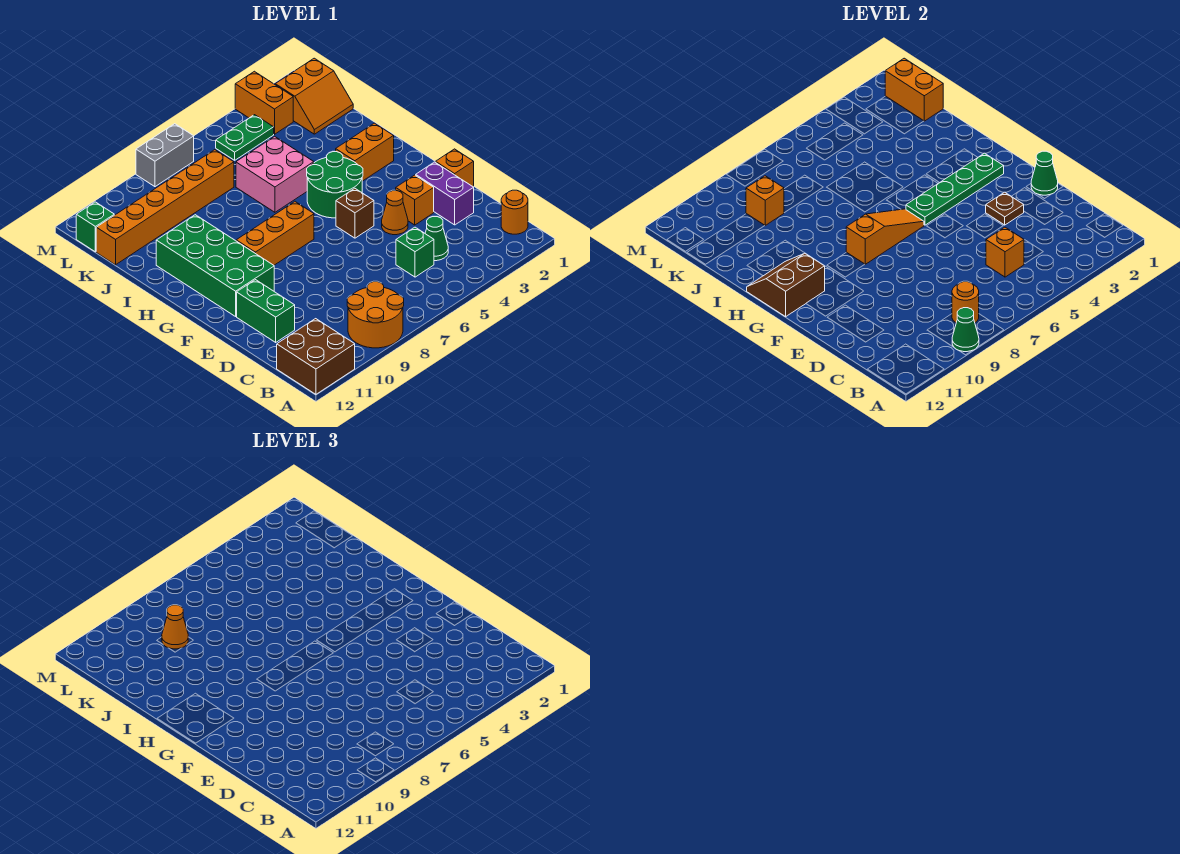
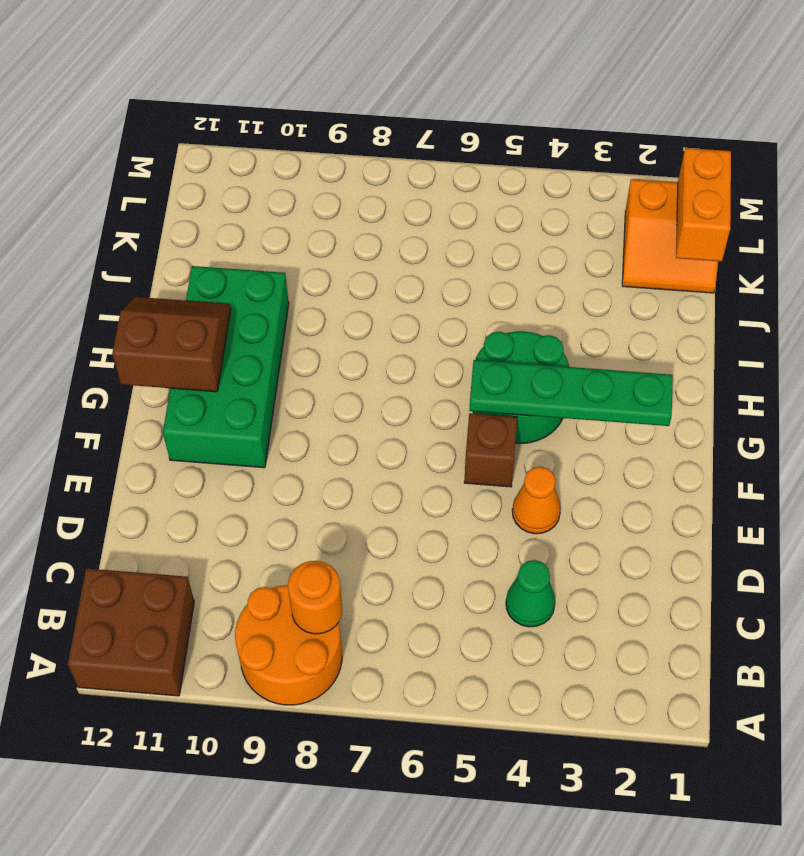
none -> orange 1x1 round brick [501,190,528,234]
none -> green 1x1 brick [396,227,434,277]
none -> purple 1x2 brick [416,162,474,225]
none -> green 1x2 brick [237,280,295,342]

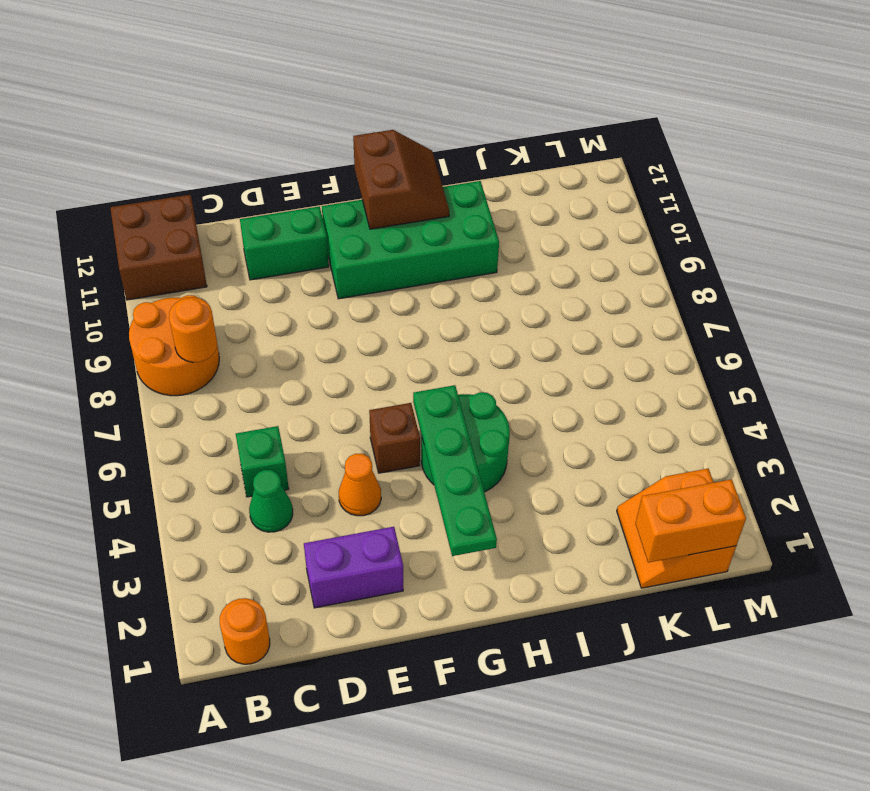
none -> orange 1x1 brick [436,149,474,187]
none -> orange 1x1 brick [396,175,434,225]
none -> orange 1x3 brick [236,202,314,265]
none -> orange 1x2 brick [336,123,394,181]

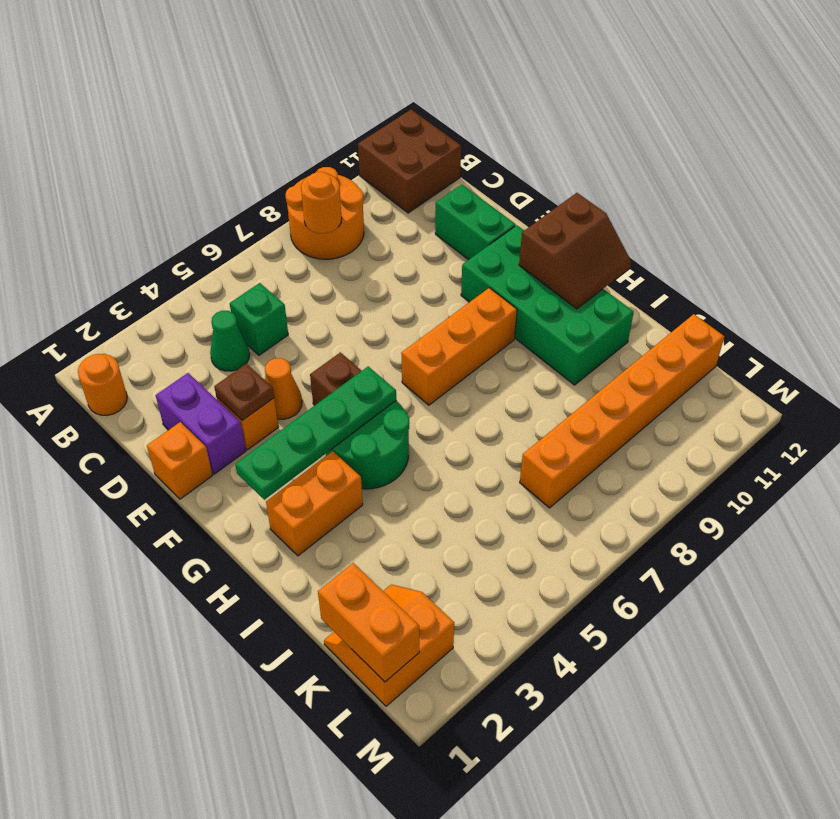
none -> pink 2x2 brick [236,136,314,212]
none -> orange 1x2 brick [235,71,293,134]
none -> green 1x2 plate [216,115,274,160]
none -> green 1x1 brick [76,202,114,252]

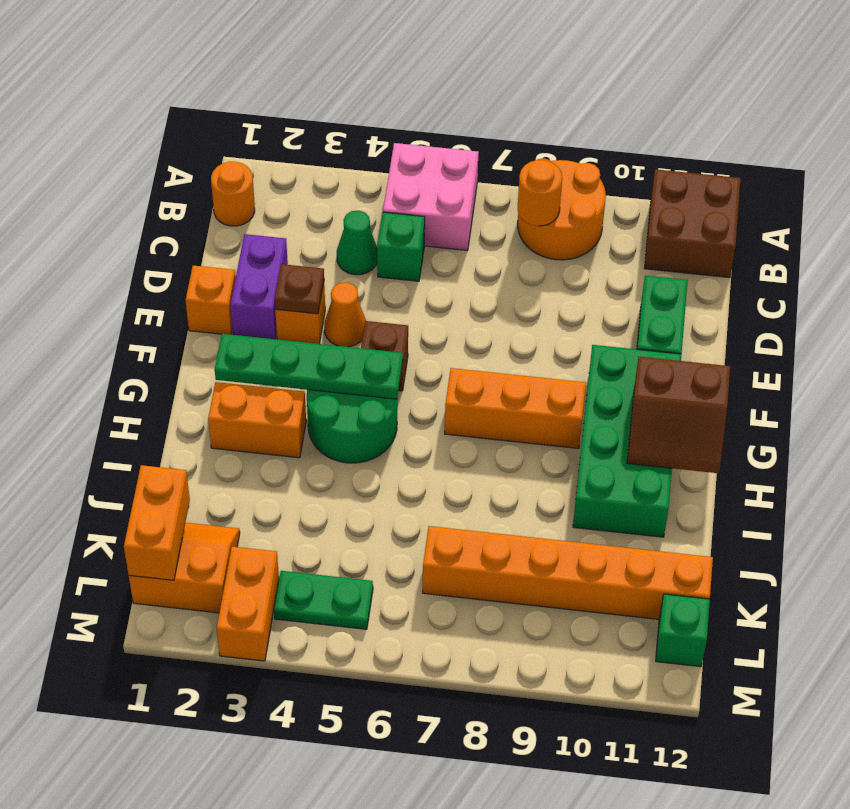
pink 2x2 brick [383,143,479,251] -> pink 2x2 brick moved to [236,136,314,212]
none -> grey 1x2 brick [136,124,194,187]
none -> green 1x1 cone [952,308,979,352]
none -> orange 1x1 brick [986,227,1024,277]
none -> green 1x1 cone [1031,151,1058,195]

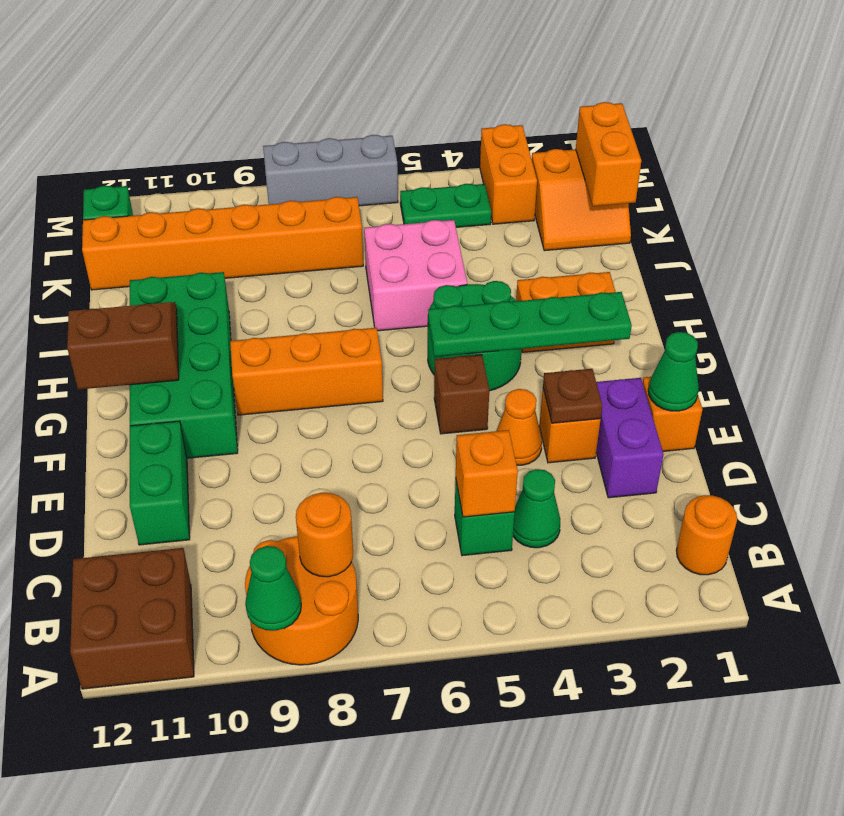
grey 1x3 brick [263,135,398,206] -> grey 1x2 brick [136,124,194,187]
none -> orange 1x3 slope [846,209,924,264]
none -> orange 1x1 brick [746,176,784,225]
none -> orange 1x1 cone [162,605,188,649]

